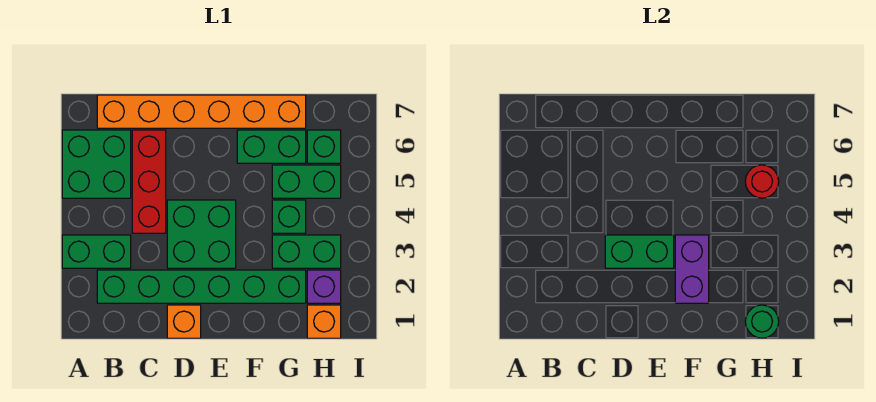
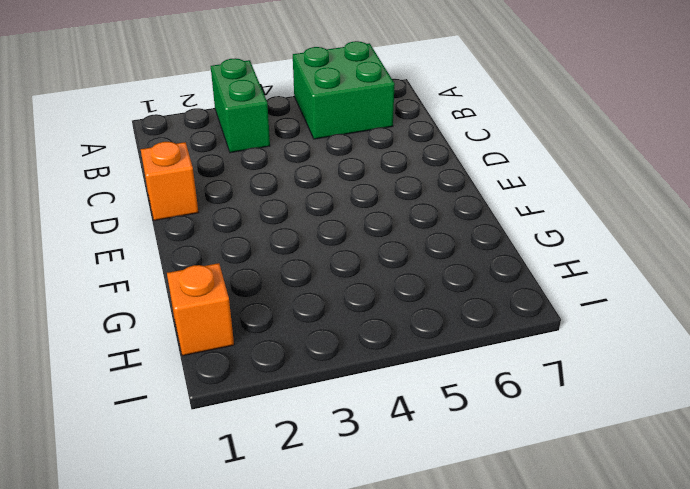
none -> green 1x6 brick [97,270,306,303]
none -> orange 1x6 brick [97,95,306,128]
none -> red 1x3 brick [132,130,166,233]

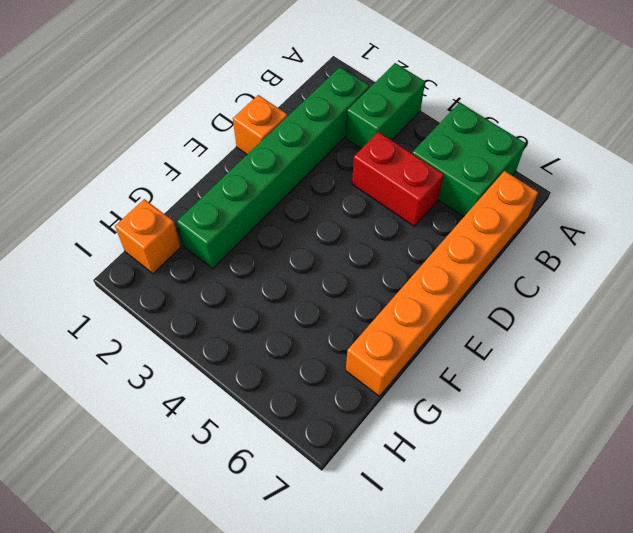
red 1x2 brick [352,132,444,226] -> red 1x3 brick [132,130,166,233]
none -> green 2x2 brick [167,200,236,268]
none -> green 1x2 brick [237,130,306,163]
none -> green 1x2 brick [272,235,341,268]

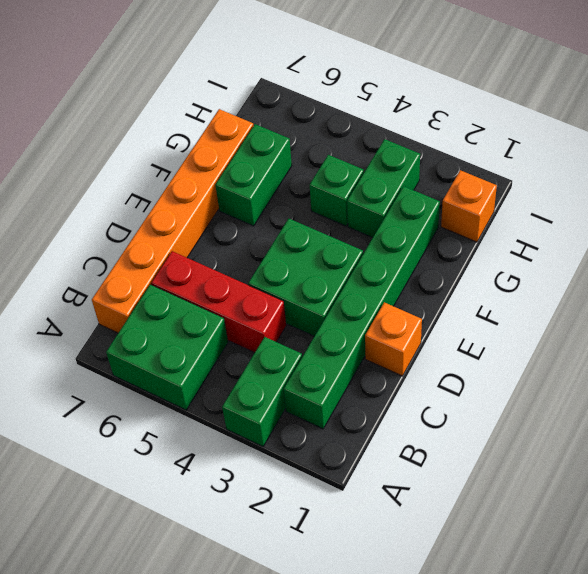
none -> green 1x2 brick [272,165,341,198]
none -> purple 1x1 brick [307,270,341,303]
none -> green 1x1 brick [307,130,341,163]

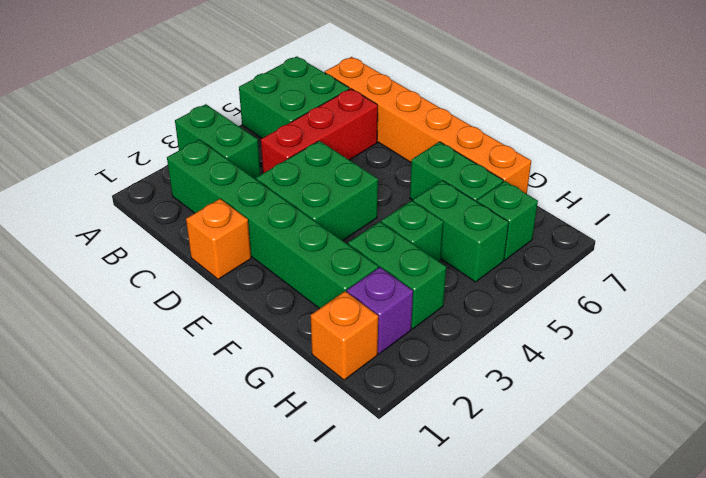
none -> green 1x2 brick [605,235,674,268]
none -> purple 1x2 brick [675,235,709,303]
none -> green 1x1 round brick [745,305,779,338]

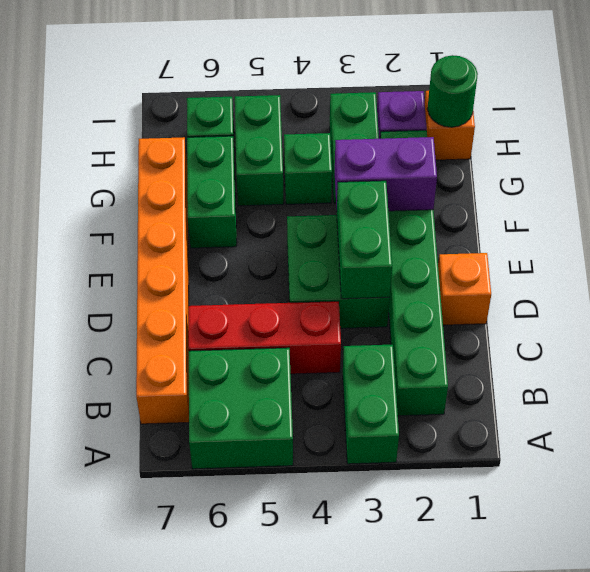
none -> red 1x1 round brick [745,165,779,198]

